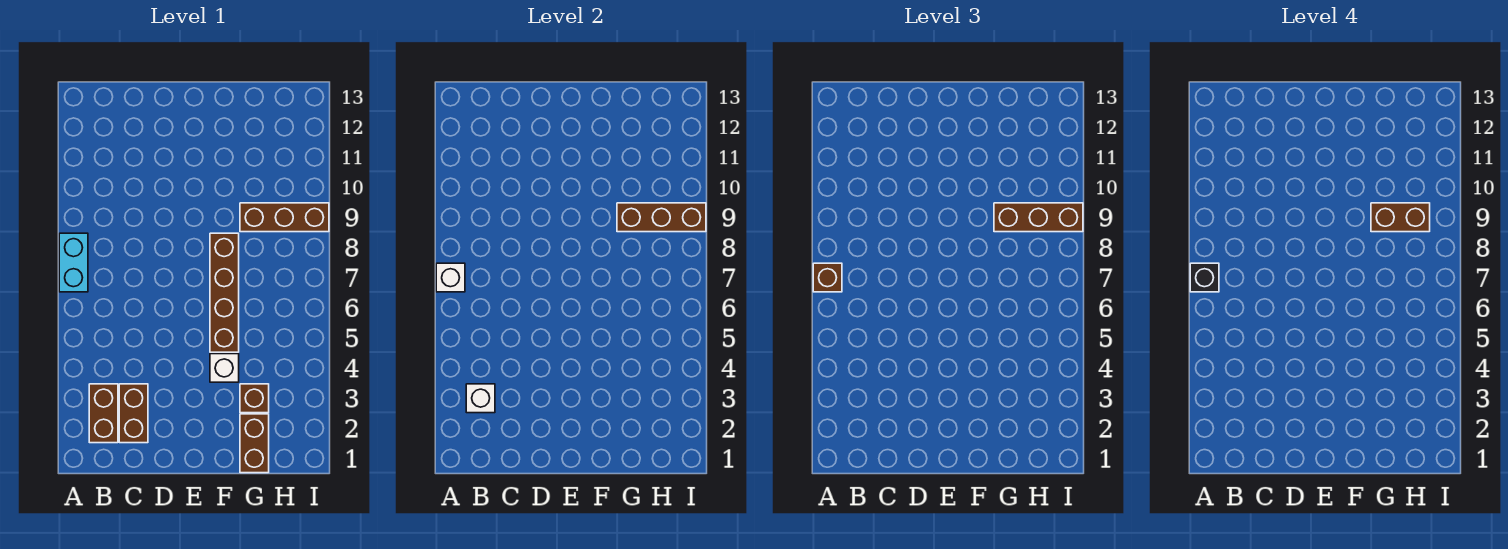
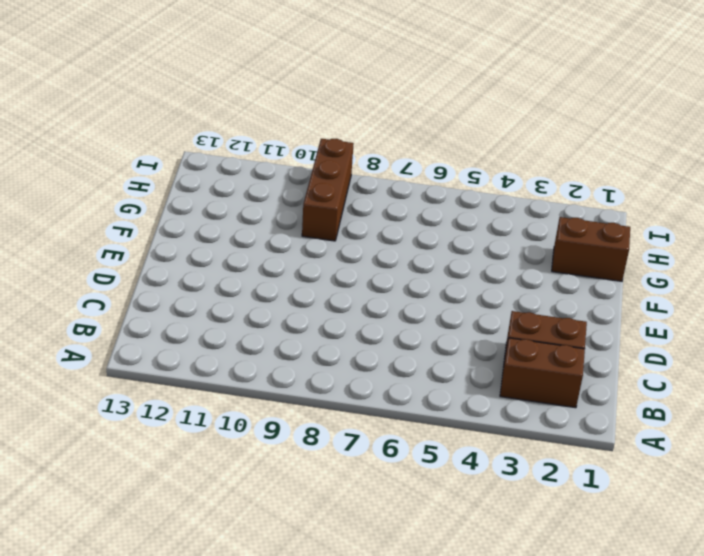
none -> cyan 1x2 brick [59,233,88,292]
none -> white 1x1 brick [210,354,239,382]
none -> brown 1x4 brick [210,233,239,352]

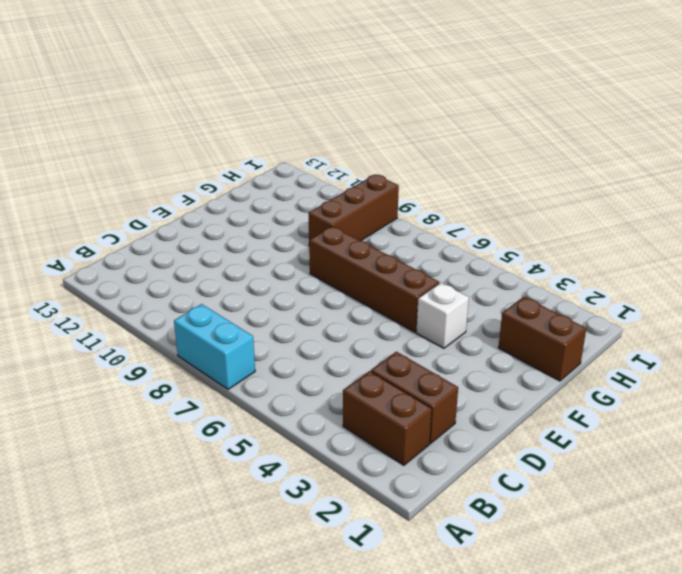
none -> brown 1x1 brick [240,384,269,413]
none -> white 1x1 brick [436,263,465,292]
none -> white 1x1 brick [466,384,495,413]

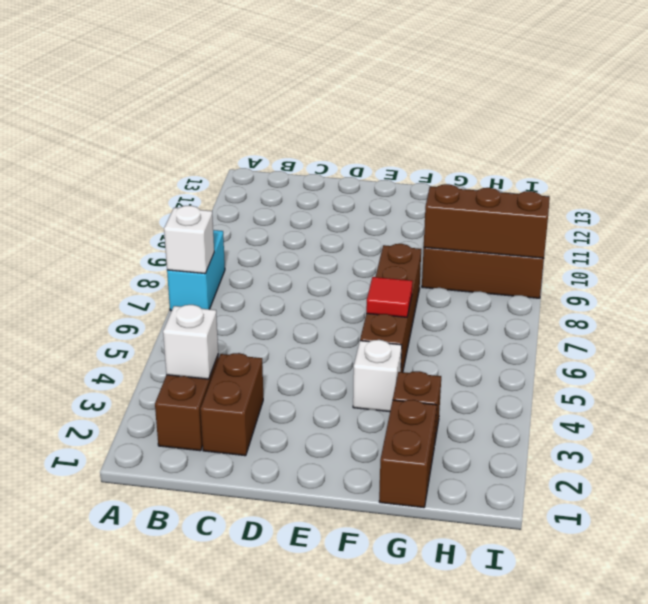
red 1x1 tile [366,277,413,317] -> none
none -> brown 1x1 brick [813,263,842,292]
none -> brown 1x3 brick [994,203,1083,232]
none -> black 1x1 brick [1190,263,1219,292]

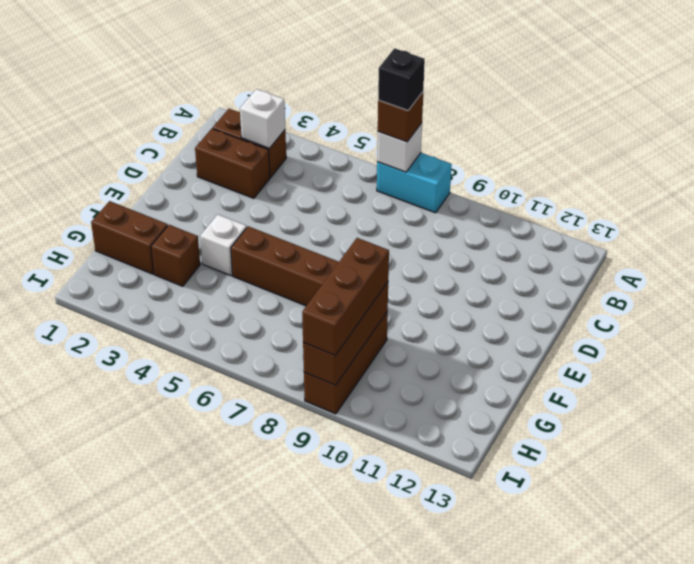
none -> brown 1x2 brick [1371,203,1430,232]

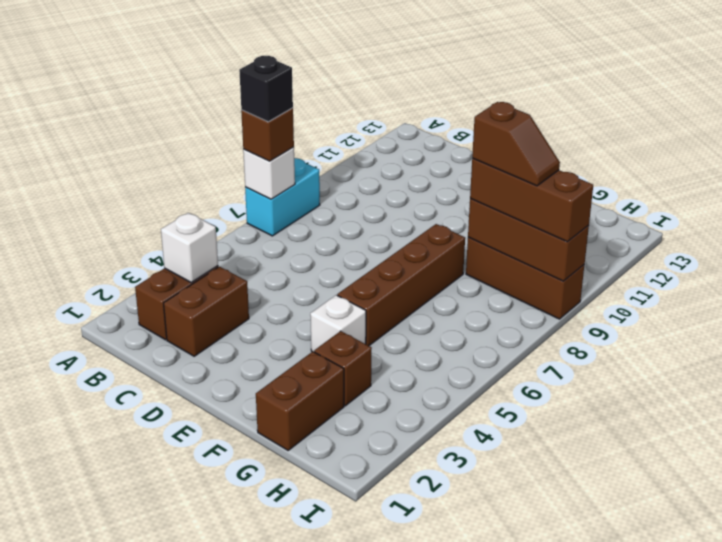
brown 1x2 slope [472,102,560,186] -> brown 1x2 brick [1371,203,1430,232]

